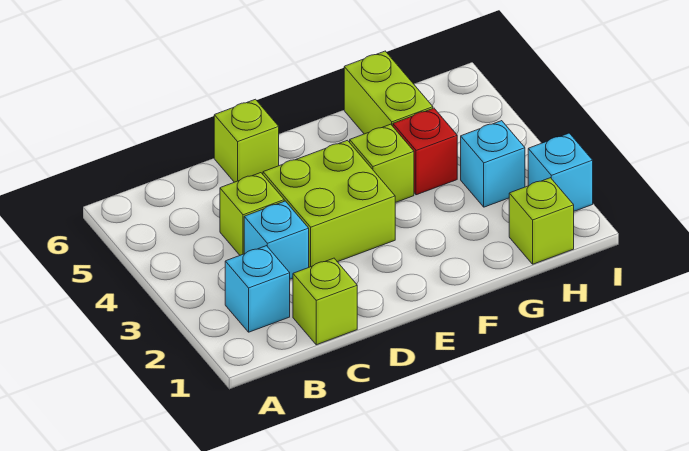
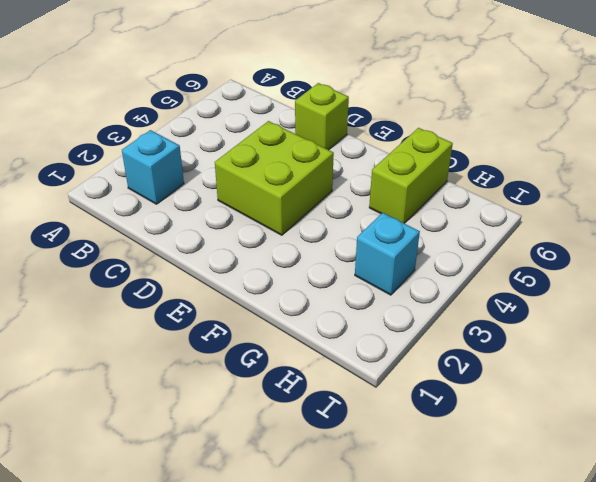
none -> lime 1x1 brick [293,258,357,345]
none -> cyan 1x1 brick [244,201,309,279]
none -> lime 1x1 brick [220,173,284,255]

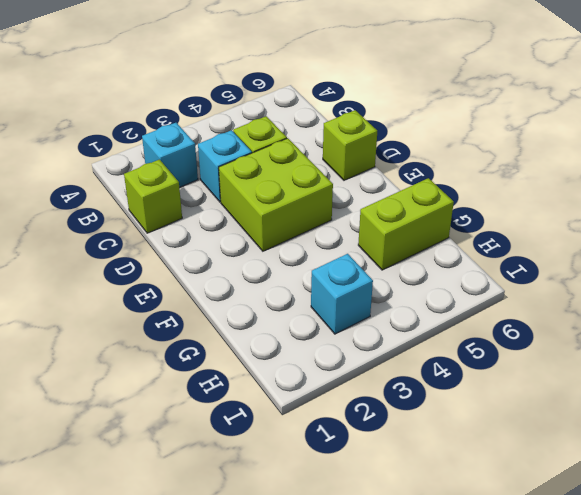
none -> lime 1x1 brick [350,124,414,203]
none -> red 1x1 brick [393,108,457,195]
none -> lime 1x1 brick [509,178,574,264]

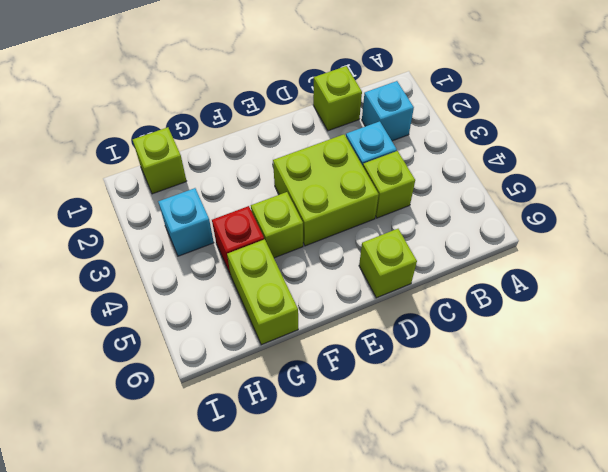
none -> cyan 1x1 brick [528,133,593,211]

